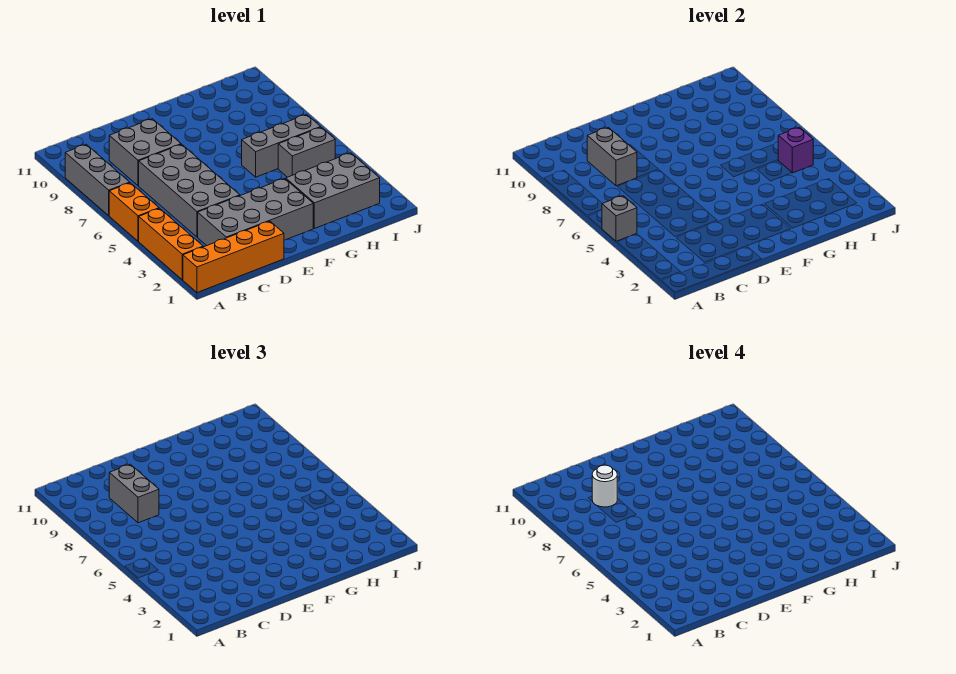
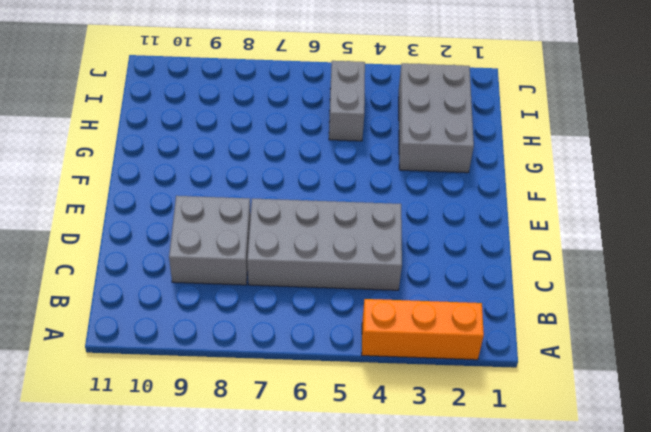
none -> orange 1x4 brick [183,221,284,293]
none -> orange 1x2 brick [109,183,159,241]
none -> grey 1x3 brick [65,144,130,215]

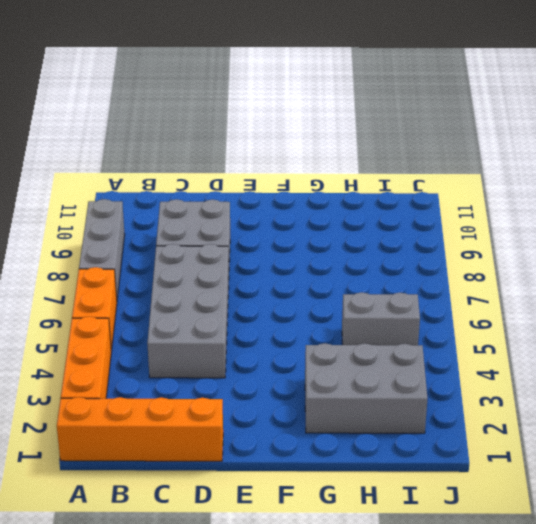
none -> grey 2x4 brick [198,179,313,246]
none -> grey 1x3 brick [242,114,320,177]
none -> grey 1x1 brick [602,196,637,241]

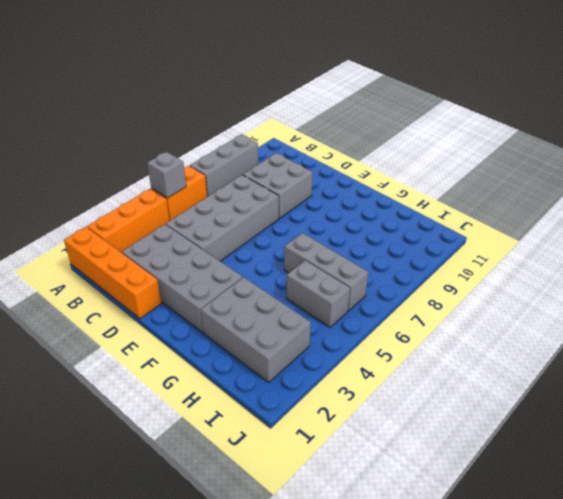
none -> grey 1x2 brick [587,127,637,186]
none -> purple 1x1 brick [778,127,813,173]
none -> grey 1x2 brick [109,464,159,523]

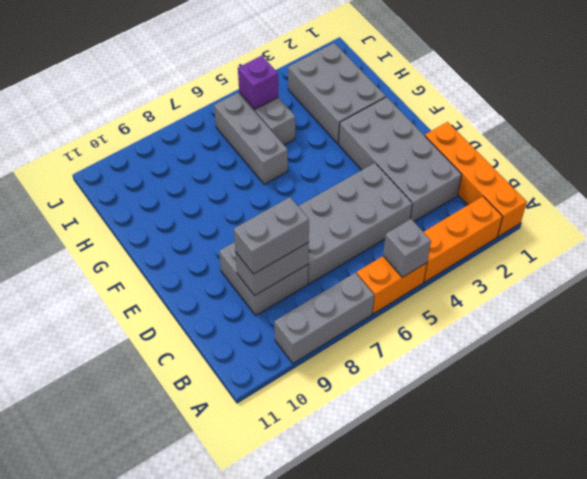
none -> white 1x1 round brick [592,465,617,507]

